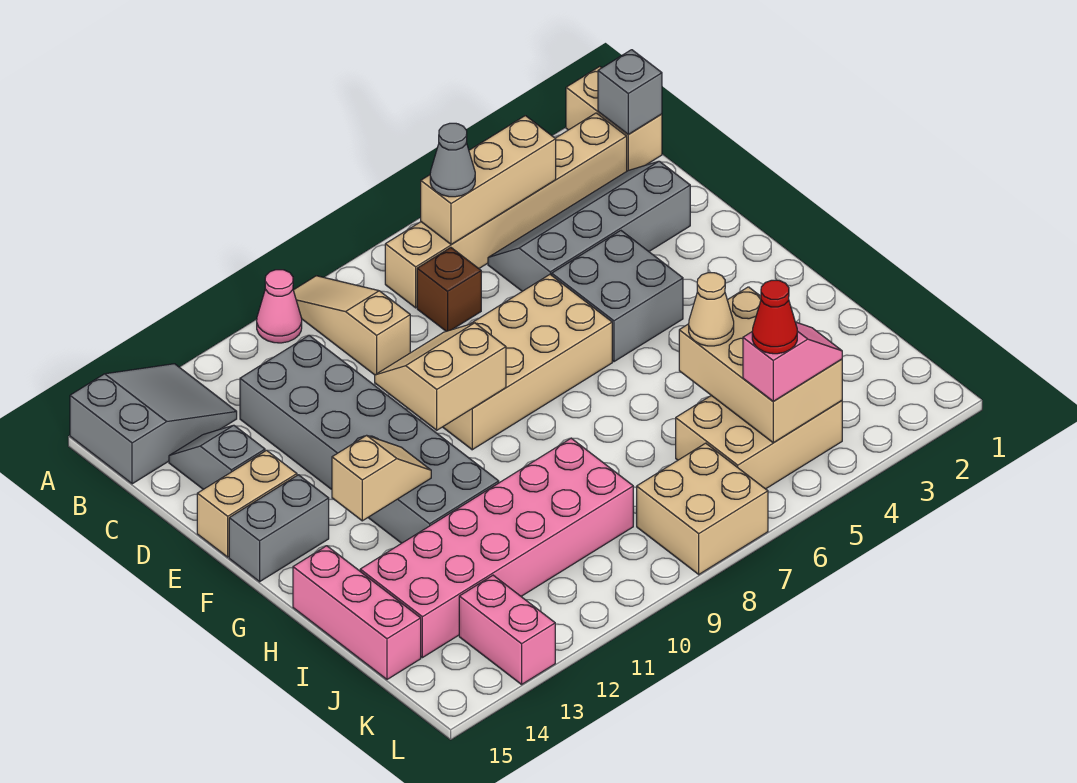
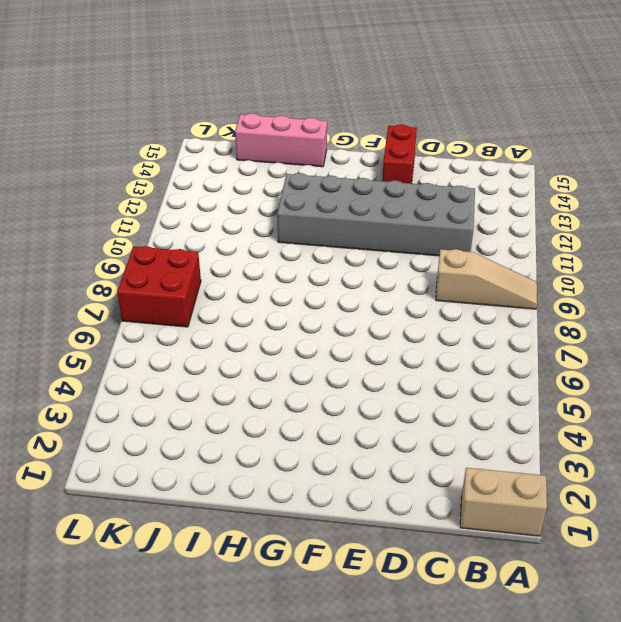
red 1x2 brick [382,124,417,184] -> tan 1x2 brick [197,450,297,557]
red 2x2 brick [117,246,201,327] -> tan 2x2 brick [637,443,768,574]
none -> pink 1x1 cone [257,270,302,343]
none -> grey 2x3 slope [70,364,237,484]
none -> tan 1x6 brick [385,113,627,308]

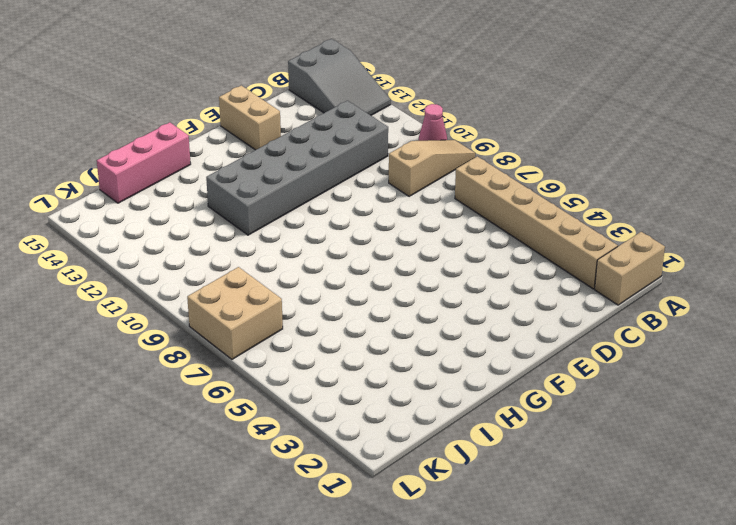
none -> grey 2x4 slope [488,161,690,291]
none -> brown 1x1 brick [417,248,481,331]
none -> grey 1x2 slope [169,425,265,489]

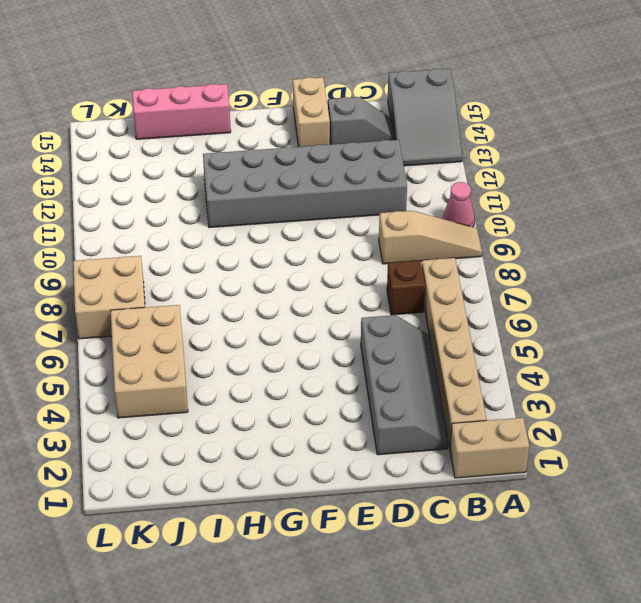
none -> grey 2x2 brick [552,231,683,362]
none -> tan 2x4 brick [443,275,612,450]
none -> grey 1x2 brick [229,475,329,582]

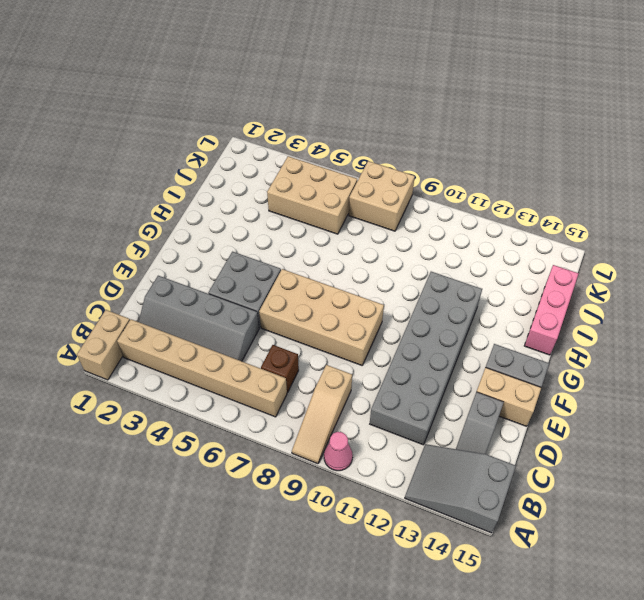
none -> pink 2x6 brick [360,438,633,658]
none -> pink 1x2 brick [459,575,555,684]
none -> grey 1x1 brick [598,50,662,134]

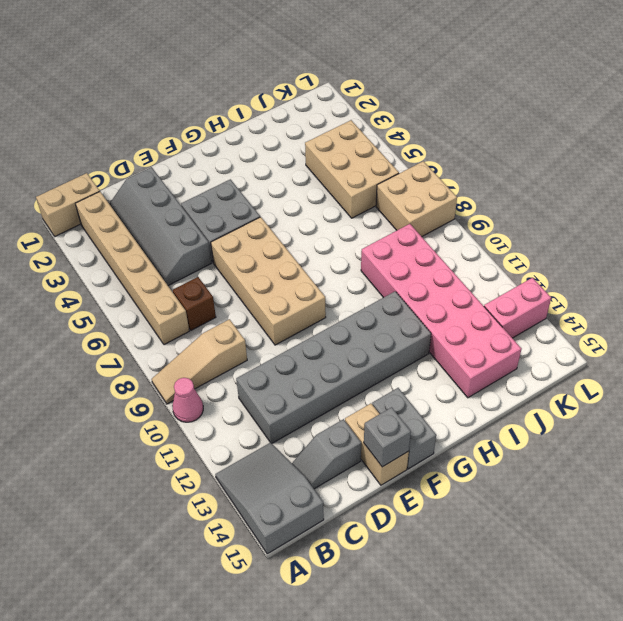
grey 1x1 brick [364,407,411,467] -> grey 1x1 brick moved to [598,50,662,134]
none -> pink 1x3 brick [293,546,421,679]
none -> tan 1x3 brick [421,116,556,245]
none -> tan 2x2 slope [375,323,506,430]

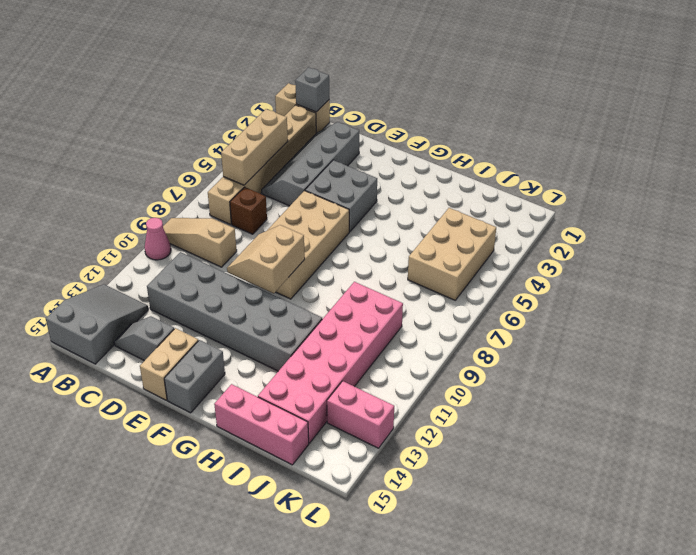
none -> tan 2x2 brick [637,443,768,574]
none -> tan 1x2 slope [332,435,431,521]
none -> tan 2x3 brick [679,287,842,443]

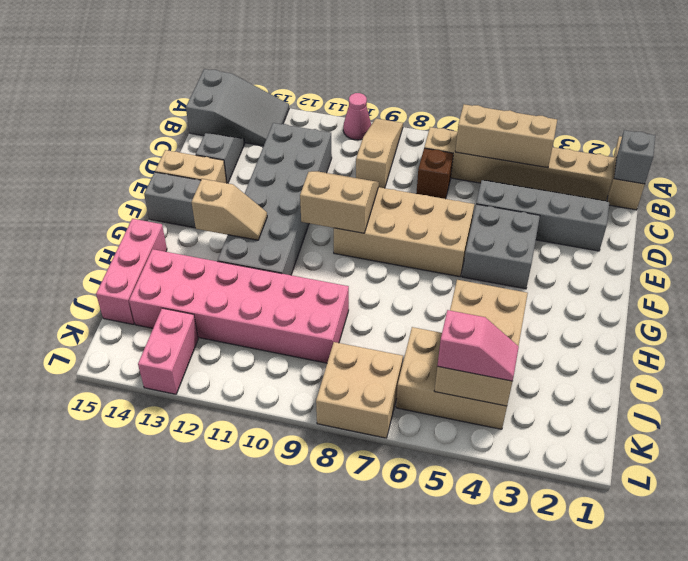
none -> grey 1x1 cone [430,123,475,197]
none -> tan 1x1 cone [689,273,734,346]
none -> red 1x1 cone [752,280,797,354]

